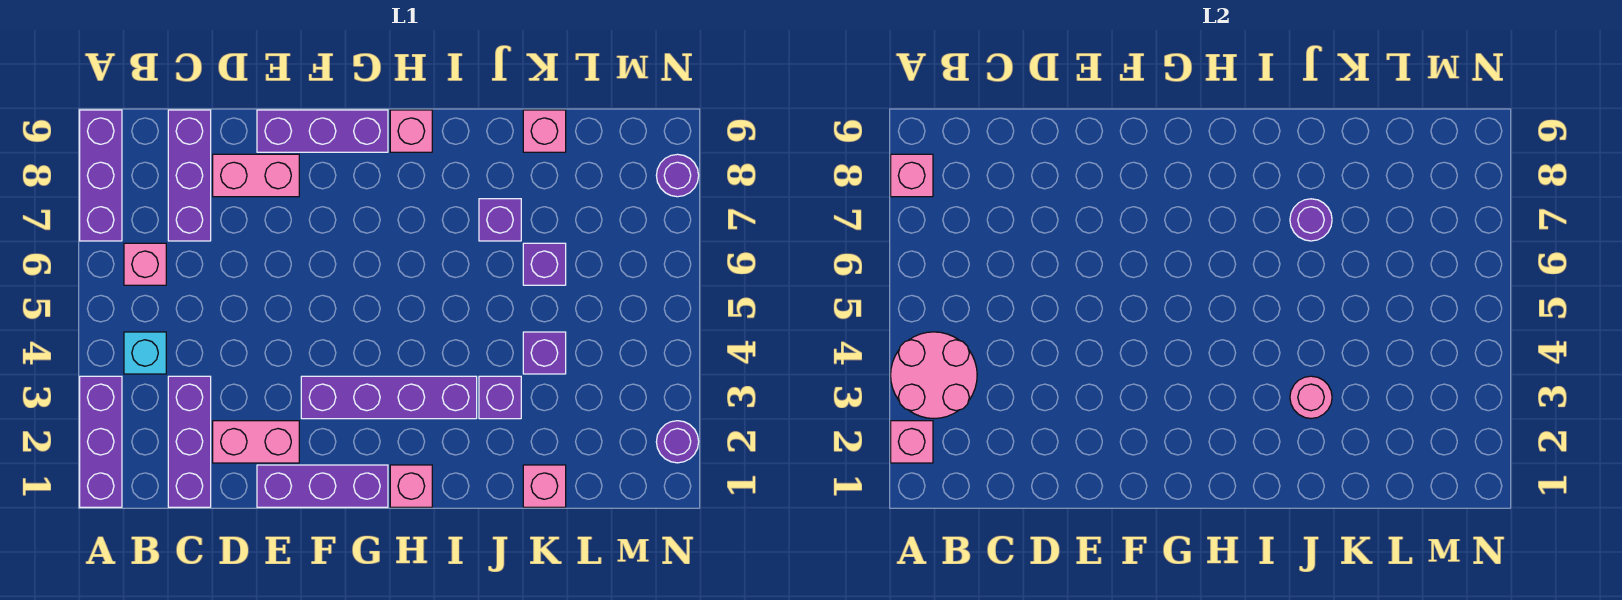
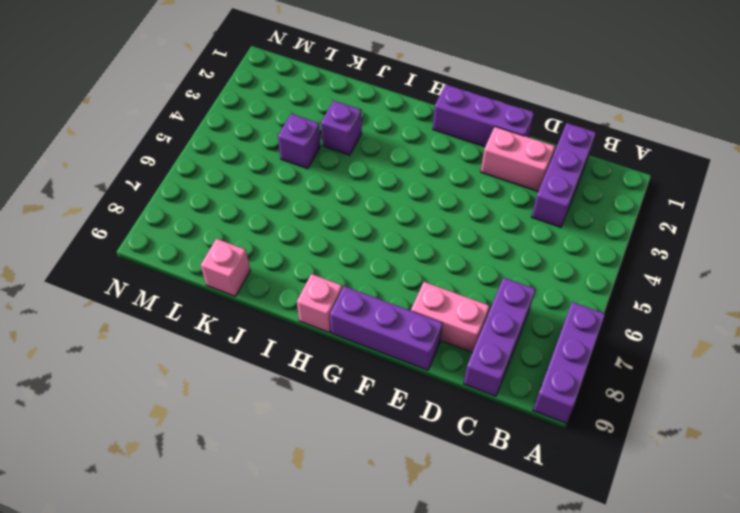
none -> purple 1x3 brick [80,376,122,507]
none -> cyan 1x1 brick [124,332,166,374]
none -> pink 1x1 brick [124,243,166,285]

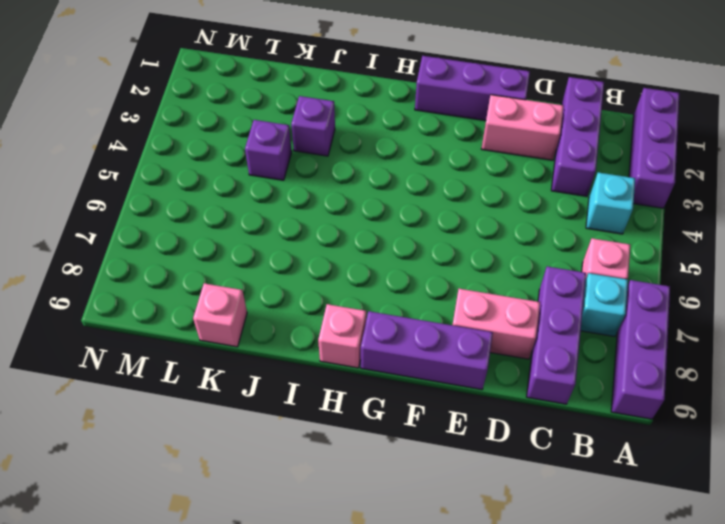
cyan 1x1 brick [581,273,628,337] -> none
none -> purple 1x4 brick [301,376,477,419]
none -> pink 1x1 brick [390,465,432,507]
none -> purple 1x1 brick [479,199,521,241]

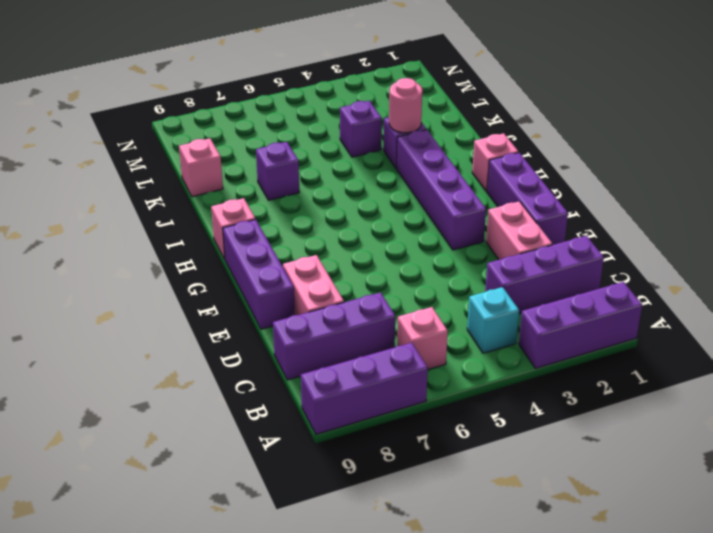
none -> pink 1x1 brick [523,465,566,507]
none -> purple 1x1 brick [523,243,566,285]
none -> purple 1x1 round brick [656,421,699,463]

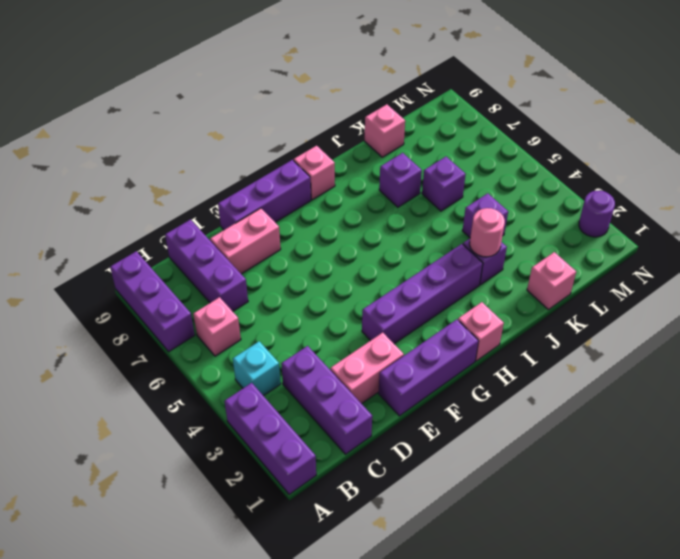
none -> purple 1x1 round brick [656,154,699,197]
none -> pink 1x1 brick [891,421,933,463]
none -> pink 2x2 round brick [891,332,977,418]

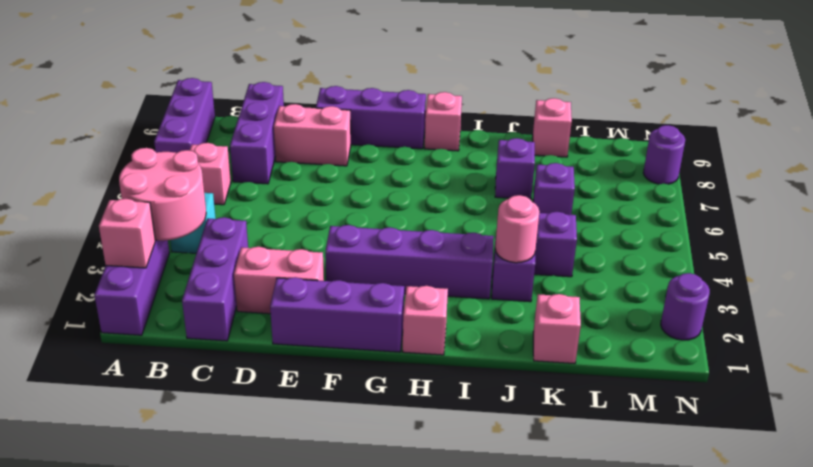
none -> pink 1x1 brick [891,154,933,197]
none -> purple 1x1 round brick [1290,199,1332,241]

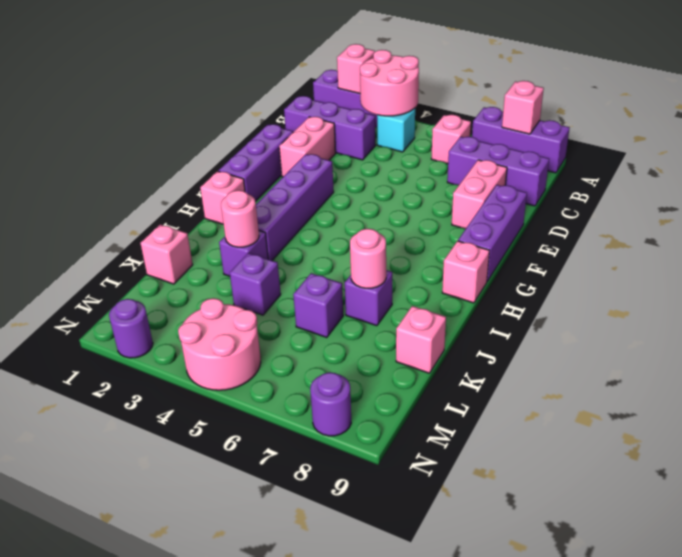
pink 1x1 round brick [350,229,386,288] -> purple 1x1 round brick [1290,199,1332,241]
pink 2x2 round brick [178,298,261,390] -> none

